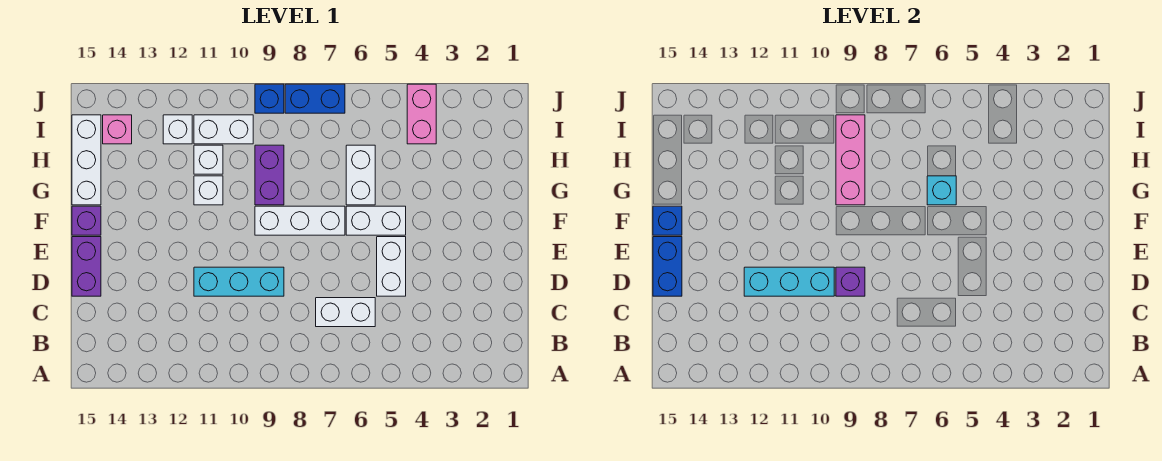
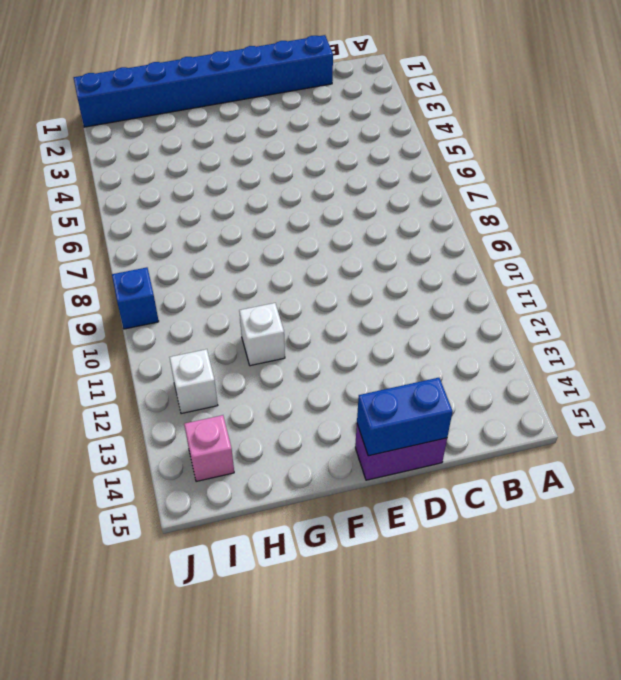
blue 1x8 brick [74,35,333,127] -> none
none -> white 1x2 brick [316,298,375,327]
none -> white 1x2 brick [377,237,406,296]
none -> cyan 1x3 brick [194,267,284,296]

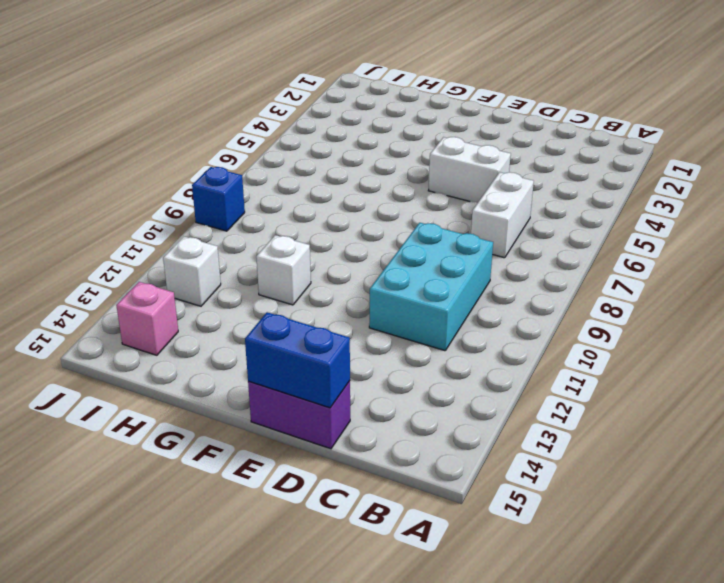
cyan 2x3 brick [369,223,493,351] -> cyan 1x3 brick [194,267,284,296]
none -> white 1x2 brick [346,206,406,235]
none -> white 1x3 brick [255,206,345,235]
none -> purple 1x1 brick [72,206,101,235]

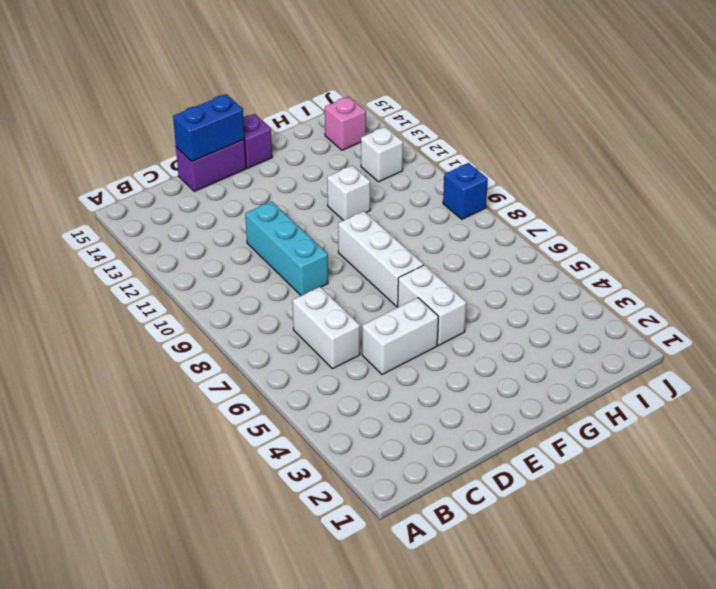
none -> white 1x2 brick [346,145,375,205]
none -> purple 1x2 brick [255,145,284,205]
none -> white 1x3 brick [72,115,101,205]

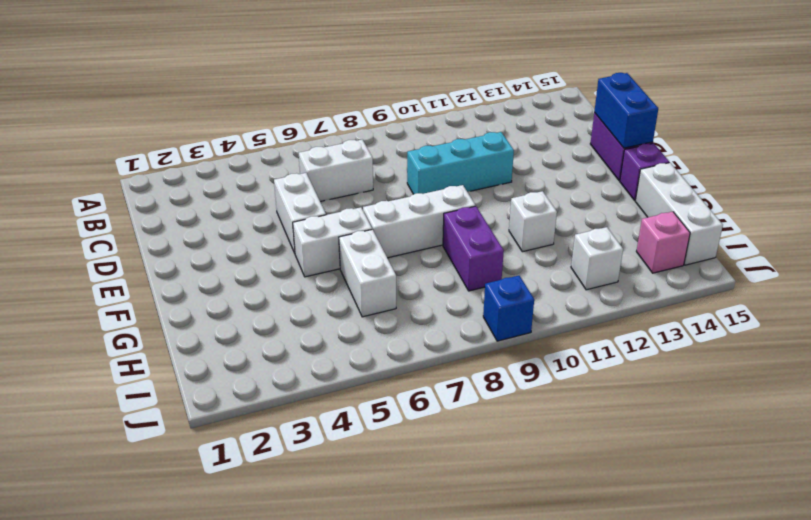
none -> white 1x1 brick [194,145,223,174]
none -> pink 1x2 brick [407,84,436,144]
none -> white 1x2 brick [194,115,253,144]

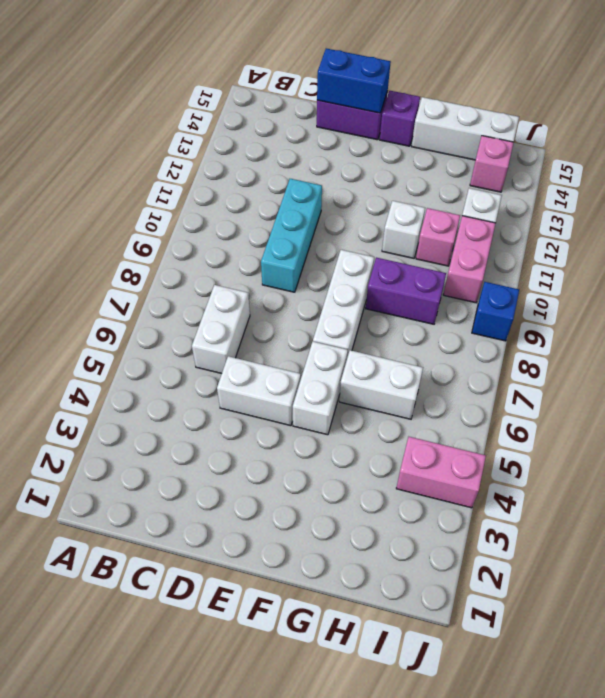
pink 1x1 brick [416,208,460,266] -> white 1x1 brick [194,145,223,174]
pink 1x2 brick [443,216,496,303] -> white 1x2 brick [194,115,253,144]
none -> blue 1x2 brick [285,84,345,113]
none -> purple 1x1 brick [836,267,865,296]
none -> cyan 1x3 brick [744,267,834,296]

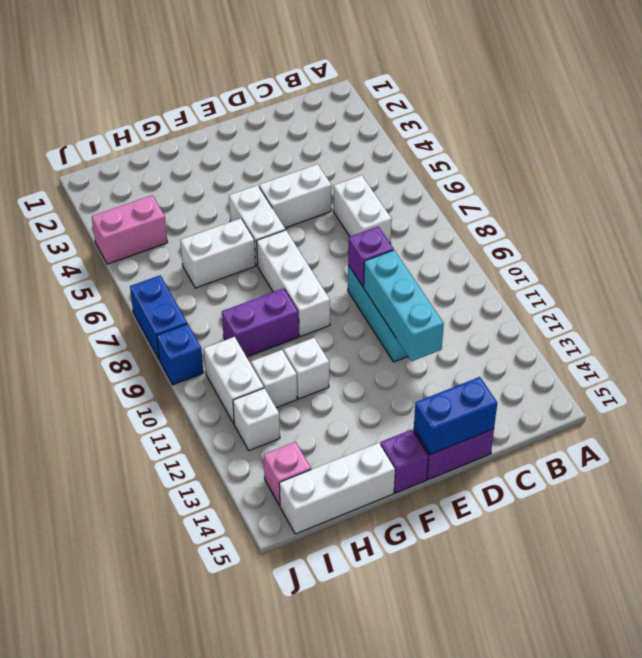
none -> blue 1x1 brick [653,206,682,235]
none -> cyan 1x1 brick [927,176,956,205]
none -> pink 1x3 brick [836,115,865,205]

